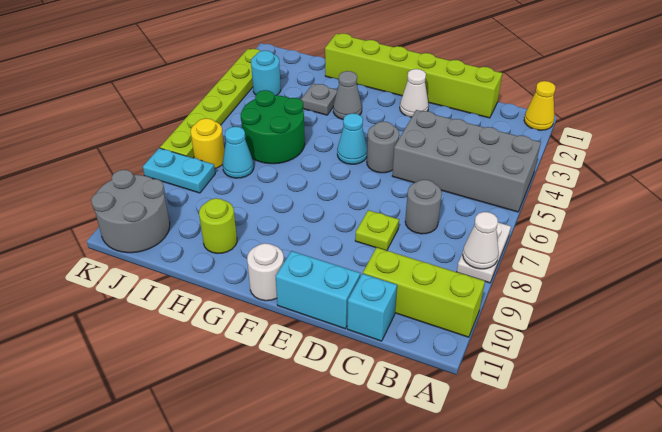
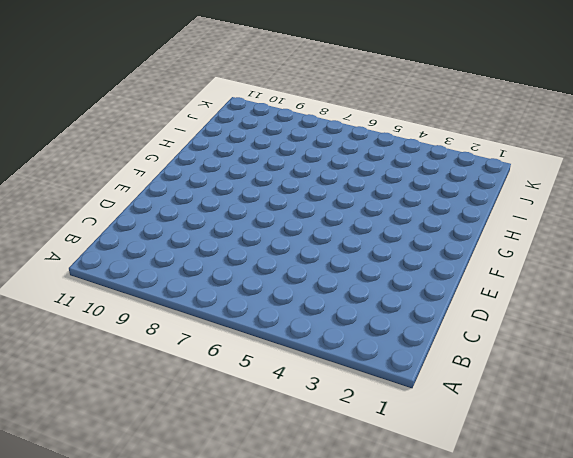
none -> yellow 1x1 cone [524,81,555,130]
none -> grey 2x4 brick [392,110,541,212]
none -> white 1x2 plate [457,222,511,283]

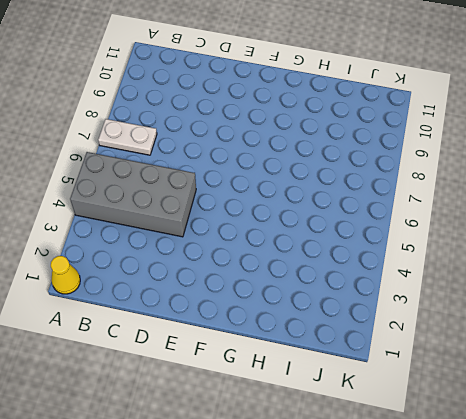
white 1x2 plate [98,119,157,155] -> white 1x2 plate turned to [457,222,511,283]
none -> lime 1x3 brick [363,247,485,337]
none -> lime 1x6 brick [325,33,502,118]
none -> grey 1x1 round brick [405,180,442,234]

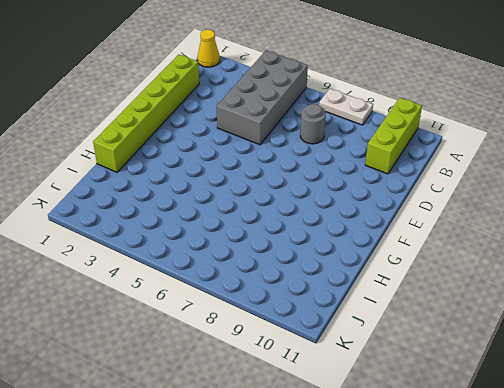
none -> cyan 1x1 brick [347,274,397,341]
none -> lime 1x1 plate [355,210,399,250]
none -> cyan 1x2 brick [276,251,360,329]

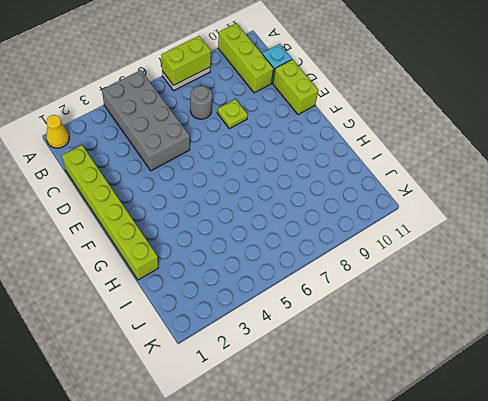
lime 1x2 brick [161,36,211,86] -> white 1x1 cone [463,212,499,269]
lime 1x2 brick [273,59,319,115] -> cyan 1x2 brick [276,251,360,329]
none -> white 1x1 cone [400,69,429,117]
none -> grey 1x1 round brick [367,121,399,173]
none -> cyan 1x1 cone [337,113,367,164]

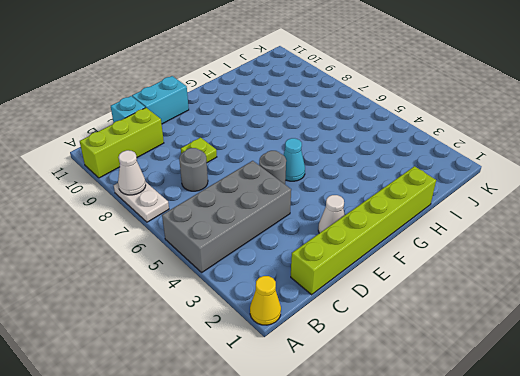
none -> white 1x1 round brick [247,243,284,301]
none -> grey 1x1 cone [333,71,362,119]
none -> grey 1x1 plate [301,84,337,115]

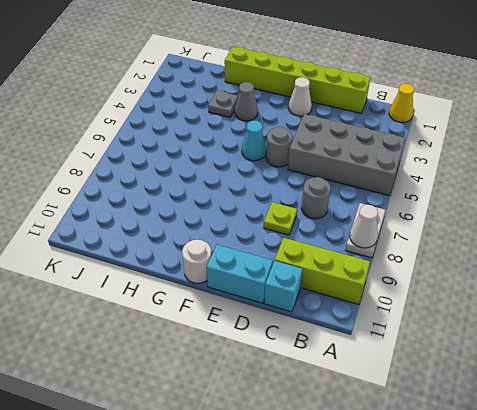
none -> green 2x2 round brick [240,90,305,164]
none -> lime 1x1 round brick [199,198,237,254]
none -> cyan 1x1 cone [223,127,254,178]

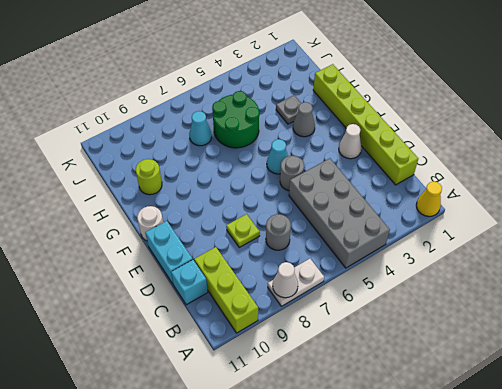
none -> cyan 1x1 round brick [251,51,281,95]
none -> yellow 1x1 round brick [191,118,225,169]
none -> cyan 1x2 plate [143,148,215,193]

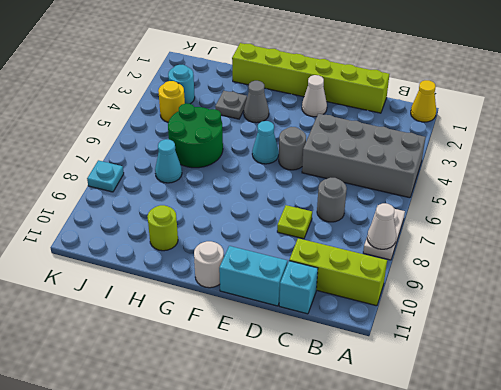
yellow 1x1 round brick [158,81,185,122] -> yellow 1x1 round brick moved to [191,118,225,169]
cyan 1x1 plate [87,160,124,192] -> cyan 1x2 plate [143,148,215,193]
none -> grey 2x2 round brick [91,170,170,253]
none -> lime 1x6 plate [160,49,260,158]

